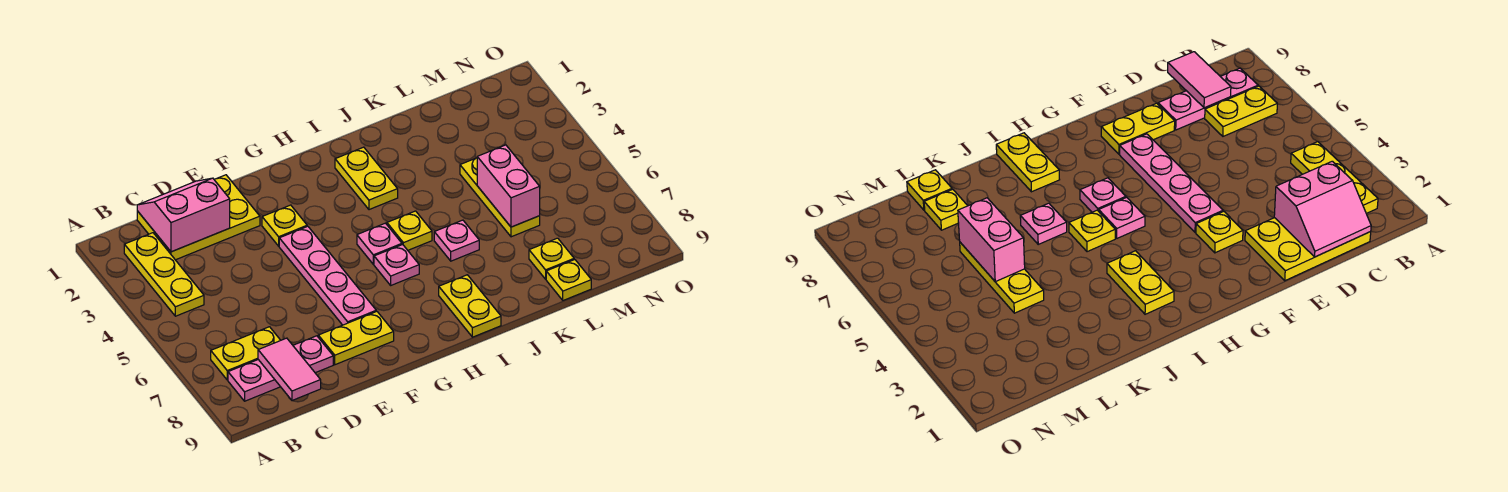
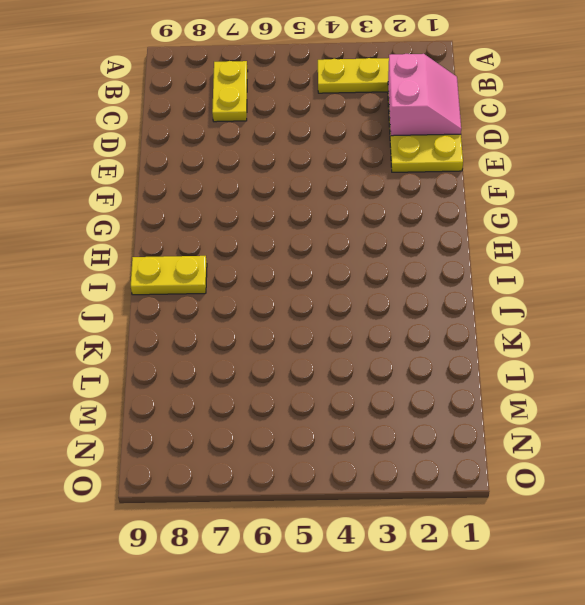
none -> pink 1x3 plate [228,336,333,401]
none -> yellow 1x2 plate [318,311,394,365]
none -> yellow 1x1 plate [262,205,307,246]

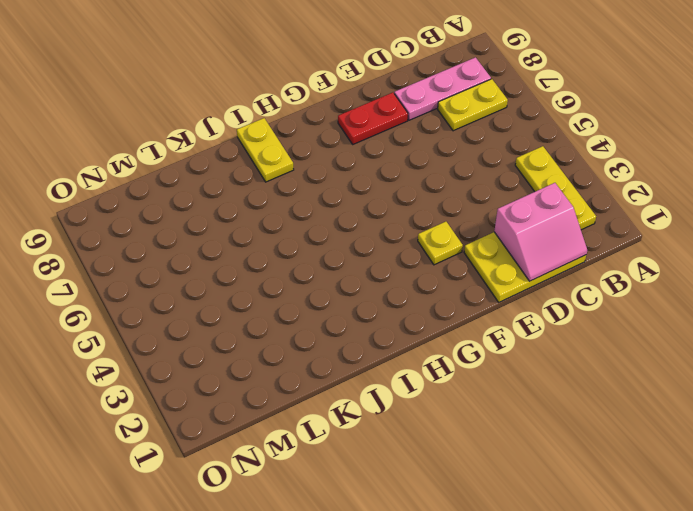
red 1x2 plate [338,92,408,144] -> yellow 1x2 plate [318,311,394,365]
none -> pink 1x4 plate [279,226,376,325]
none -> pink 1x1 plate [357,223,402,264]
none -> pink 1x1 plate [374,244,419,285]

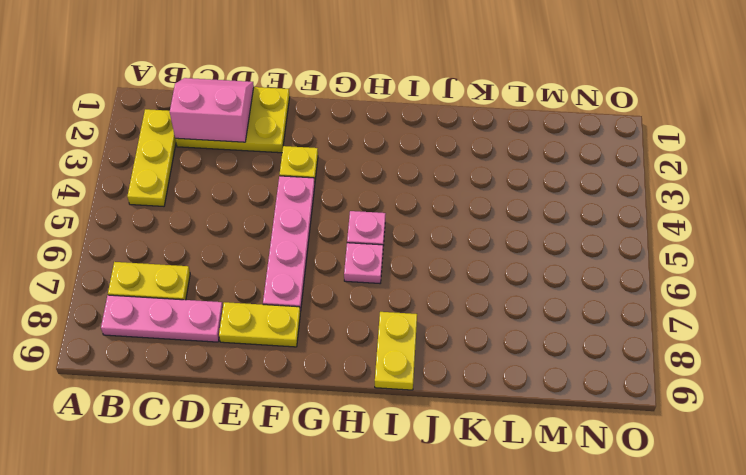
none -> yellow 1x2 plate [335,147,398,210]
none -> yellow 1x1 plate [387,211,432,250]
none -> pink 1x1 plate [434,220,479,261]

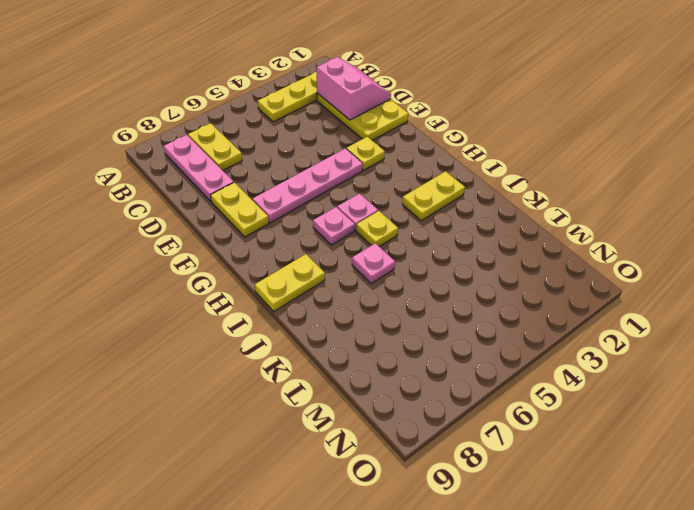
none -> yellow 1x3 plate [460,158,540,237]
none -> yellow 1x1 plate [529,238,574,279]
none -> yellow 1x1 plate [546,259,591,300]

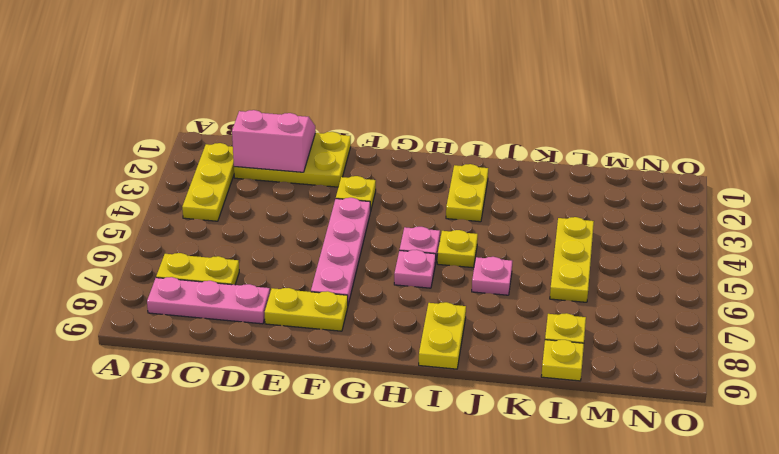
none -> pink 1x2 tile [258,338,321,401]
none -> pink 1x2 brick [477,145,540,227]

